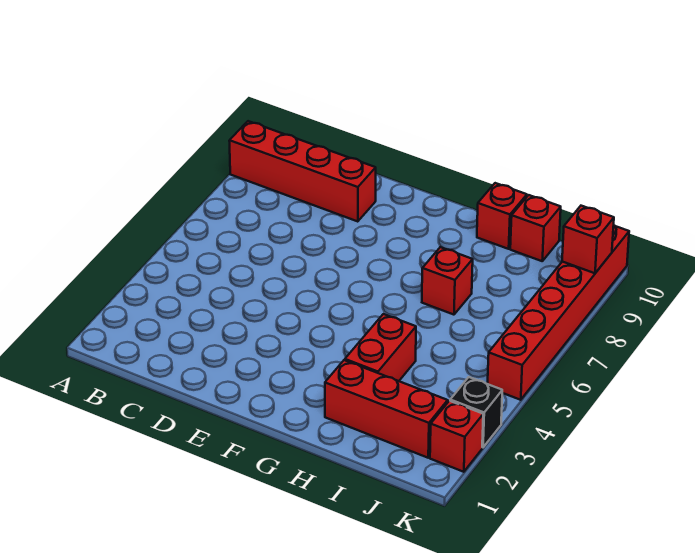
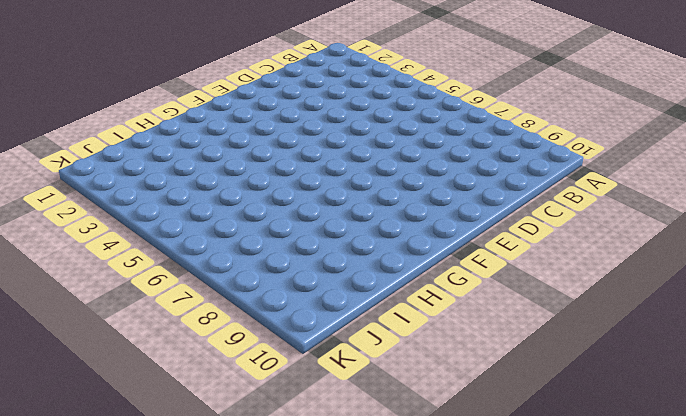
none -> red 1x4 brick [229,121,376,222]
none -> red 1x3 brick [325,360,448,458]

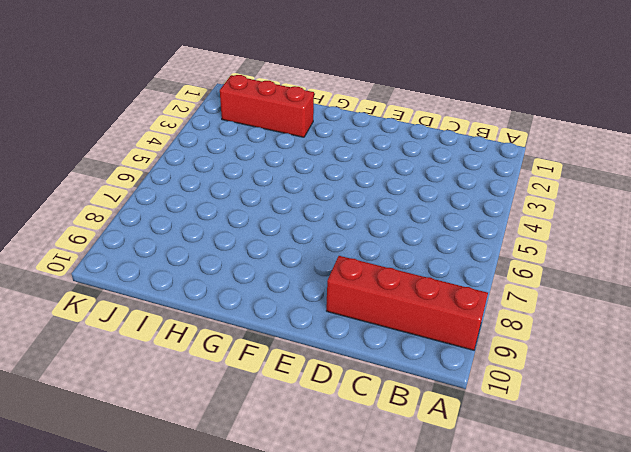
none -> red 1x2 brick [345,314,416,381]
none -> red 1x1 brick [422,247,473,315]

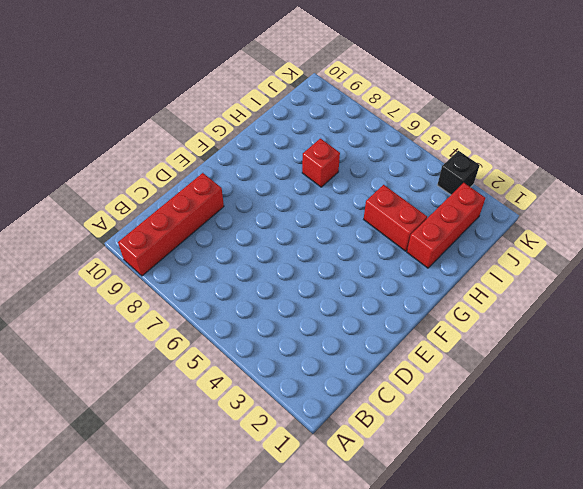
none -> red 1x1 brick [477,183,527,249]
none -> red 1x1 brick [510,195,561,261]

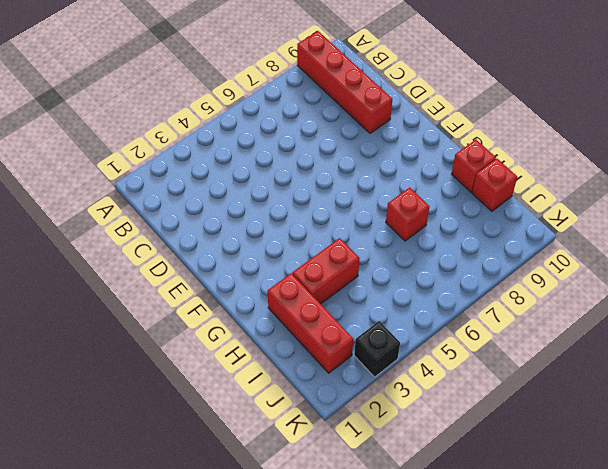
none -> red 1x1 brick [430,401,483,472]
none -> red 1x6 brick [488,226,629,400]

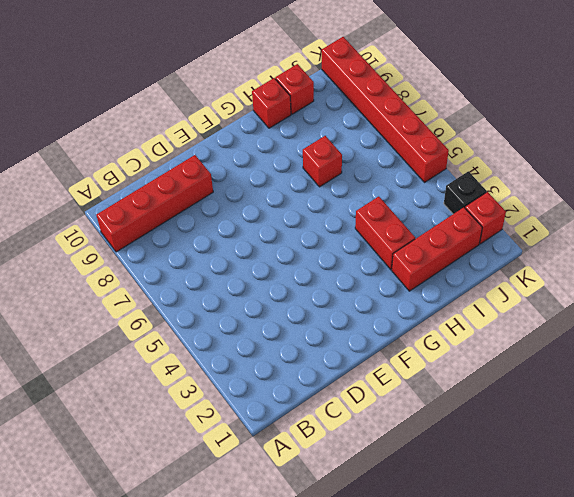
none -> red 1x1 brick [562,206,614,273]

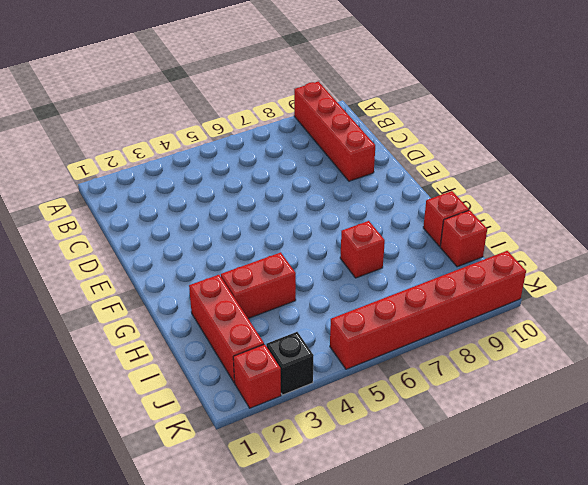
none -> red 1x1 brick [562,206,614,273]

